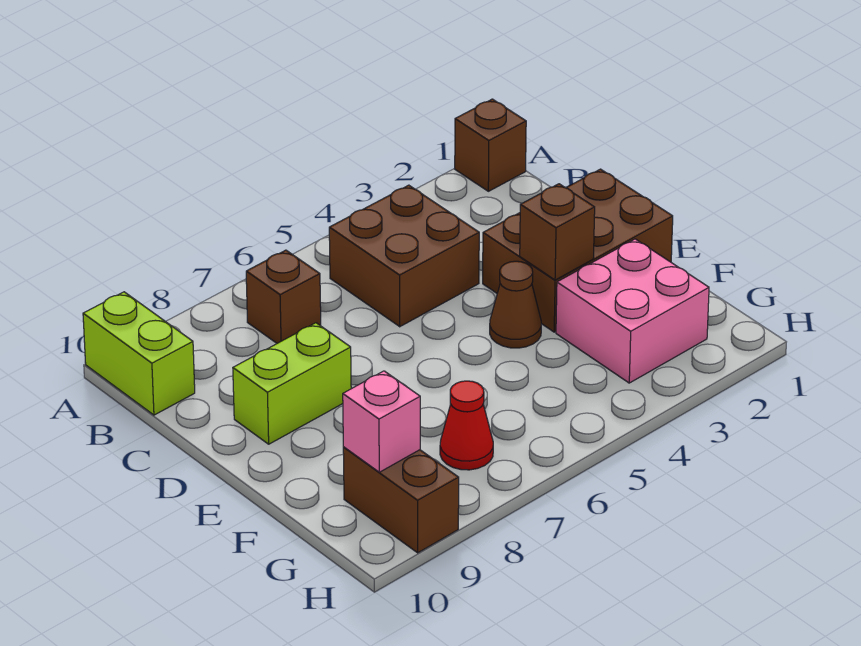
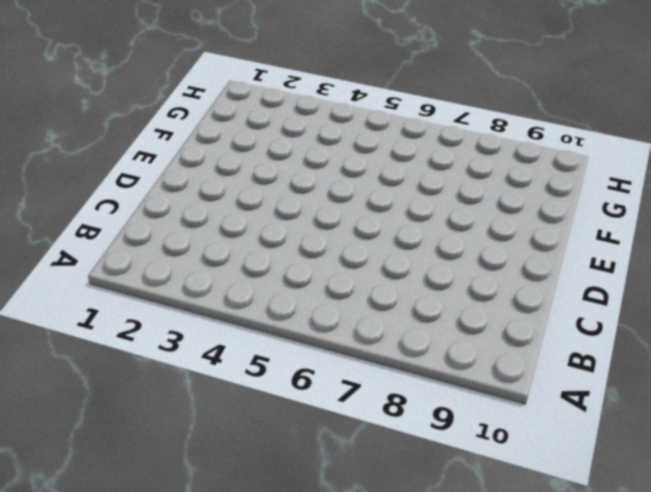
none -> brown 1x1 brick [455,99,526,191]
none -> lime 1x2 brick [83,292,195,415]
none -> brown 2x2 brick [329,185,479,327]

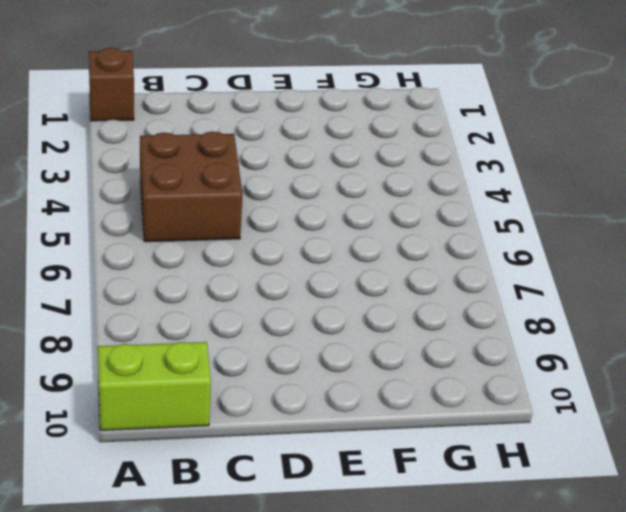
none -> brown 1x1 brick [246,250,321,343]
none -> brown 2x3 brick [483,169,673,332]
none -> lime 1x2 brick [233,323,351,444]

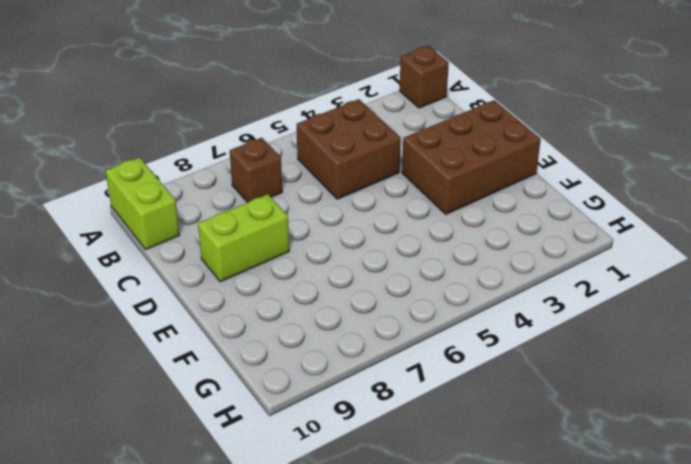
none -> brown 1x1 cone [490,261,541,348]
none -> pink 2x2 brick [556,239,709,383]
none -> red 1x1 cone [440,381,493,470]

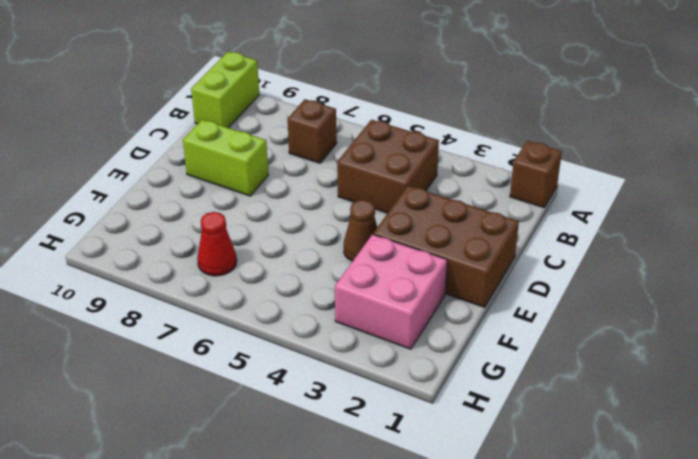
none -> brown 1x2 brick [343,447,459,553]
none -> brown 1x1 brick [520,184,595,280]
none -> pink 1x1 brick [343,371,420,472]

